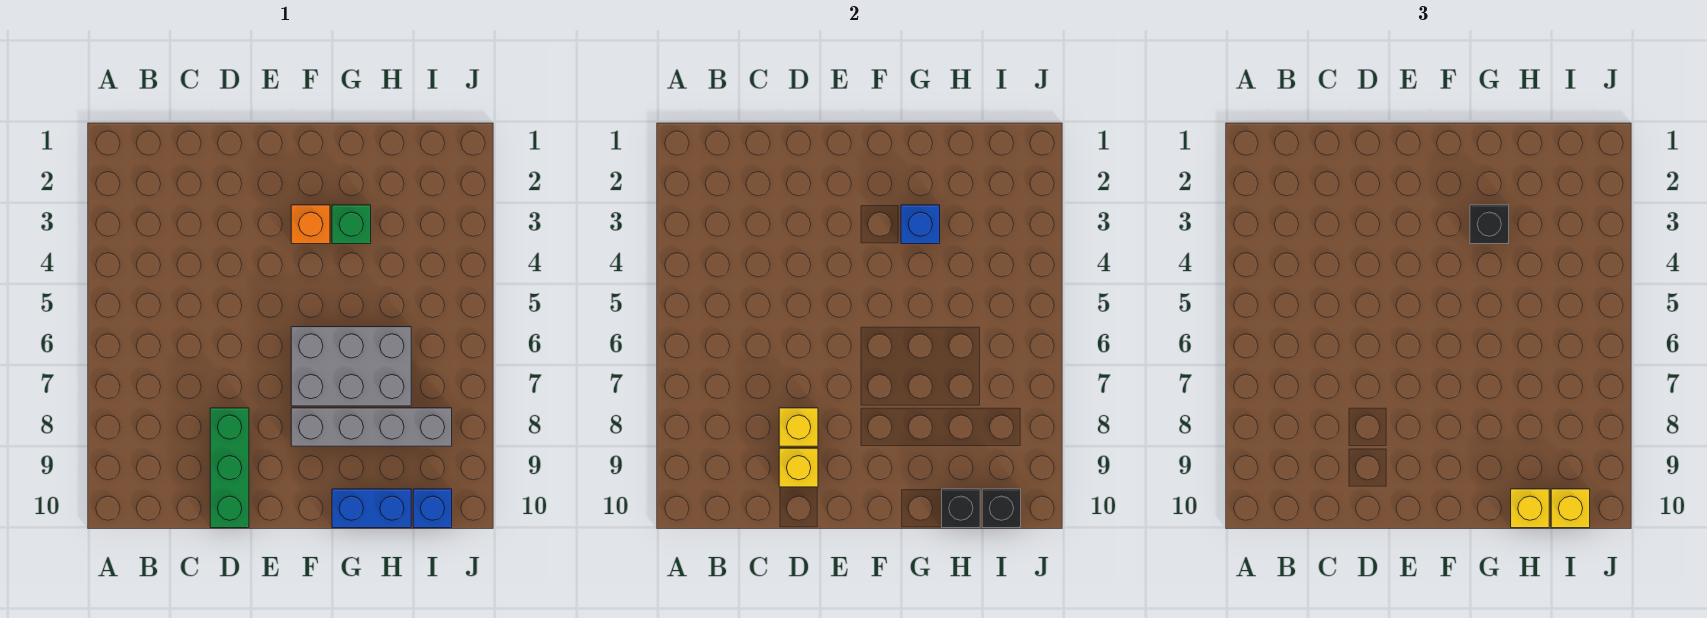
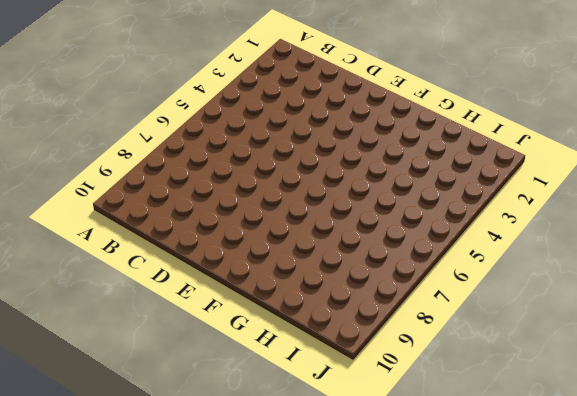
none -> green 1x3 brick [210,408,249,528]
none -> orange 1x1 brick [291,205,330,244]
none -> grey 2x3 brick [291,327,411,406]

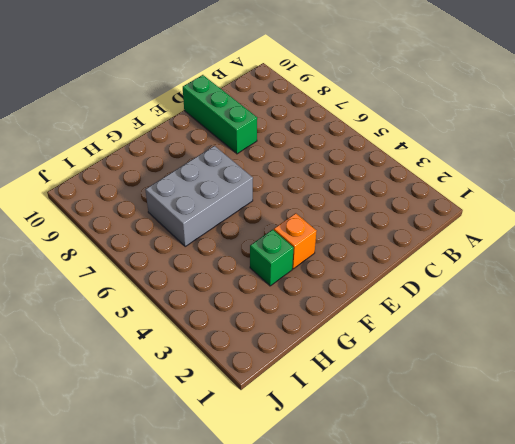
none -> grey 1x4 brick [291,408,452,446]
none -> blue 1x2 brick [332,489,411,528]
none -> blue 1x1 brick [413,489,452,528]

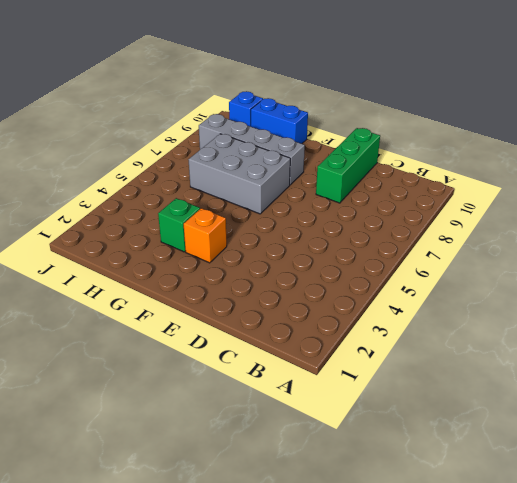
none -> yellow 1x1 brick [779,408,818,446]
none -> yellow 1x1 brick [779,448,818,487]
none -> blue 1x1 brick [901,205,940,244]

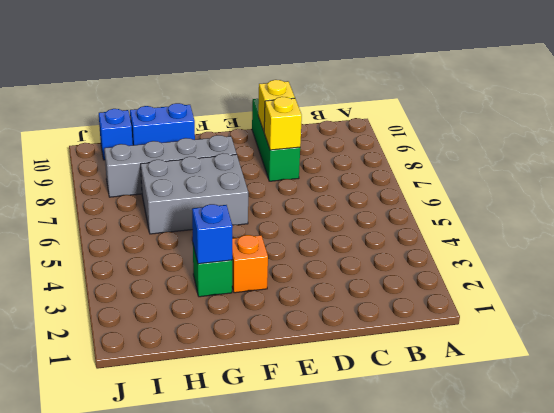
none -> black 1x1 brick [942,489,980,528]
none -> black 1x1 brick [982,489,1021,528]
none -> black 1x1 brick [1470,205,1509,244]

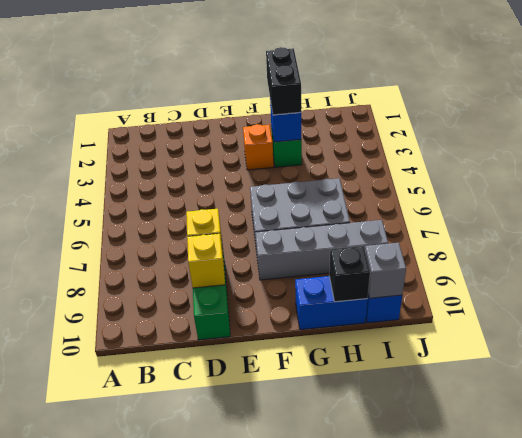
black 1x2 brick [266,47,301,115] -> black 1x1 brick [1470,205,1509,244]
grey 1x1 brick [365,243,406,298] -> black 1x1 brick [982,489,1021,528]
none -> yellow 1x1 brick [1511,489,1549,528]
none -> yellow 1x1 brick [1551,489,1590,528]

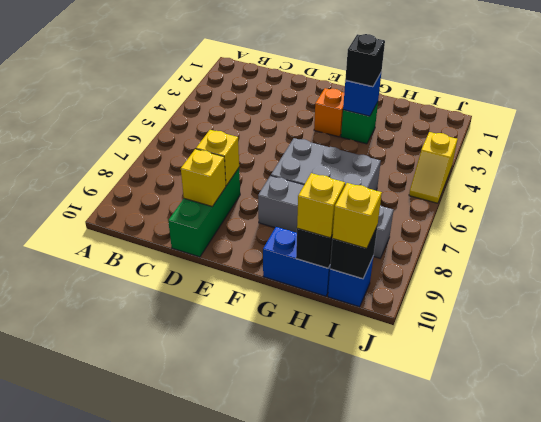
yellow 1x2 slope [409,132,458,203] -> none

